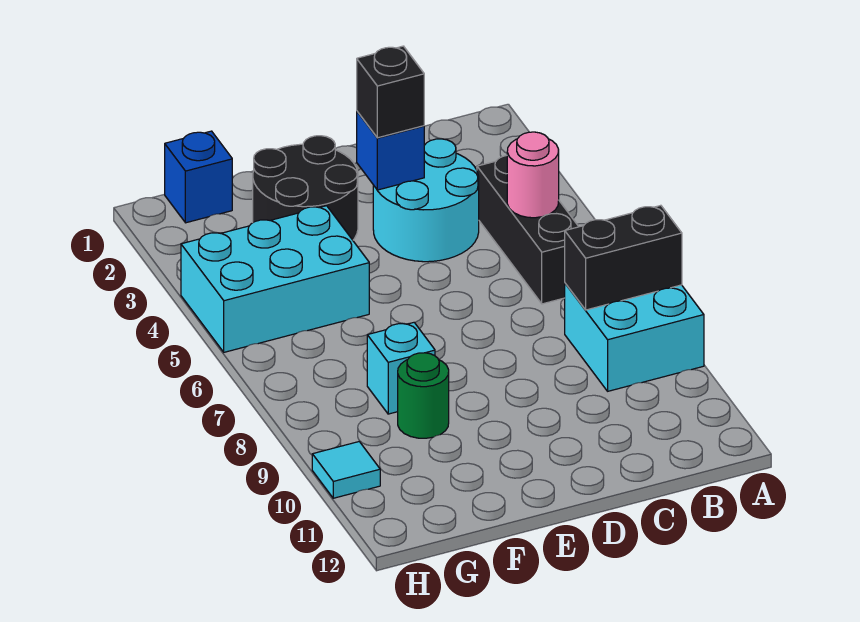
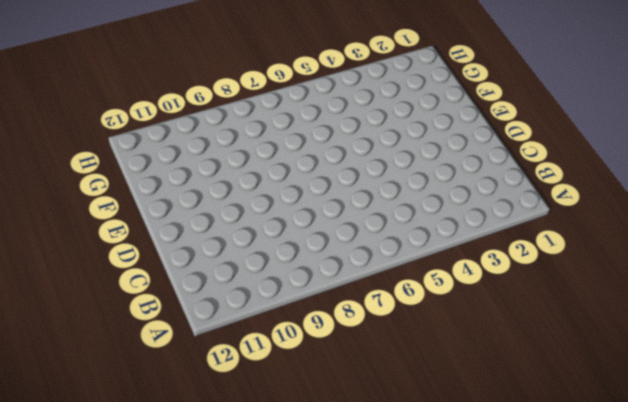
none -> cyan 2x2 brick [565,283,704,391]
none -> black 1x3 brick [477,156,579,304]
none -> cyan 2x2 round brick [373,139,479,262]

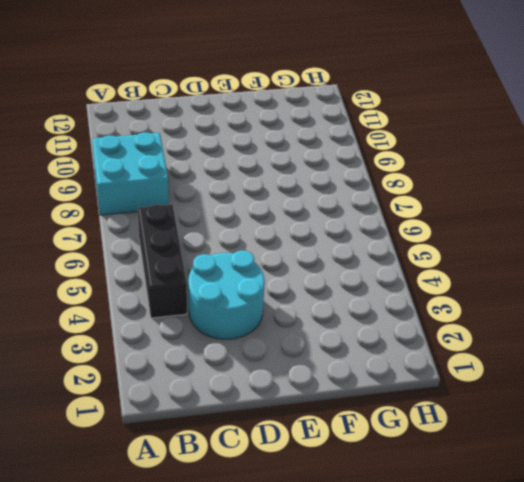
none -> black 2x2 round brick [253,136,358,240]
none -> cyan 2x3 brick [181,206,369,352]
none -> cyan 1x1 brick [367,323,435,414]

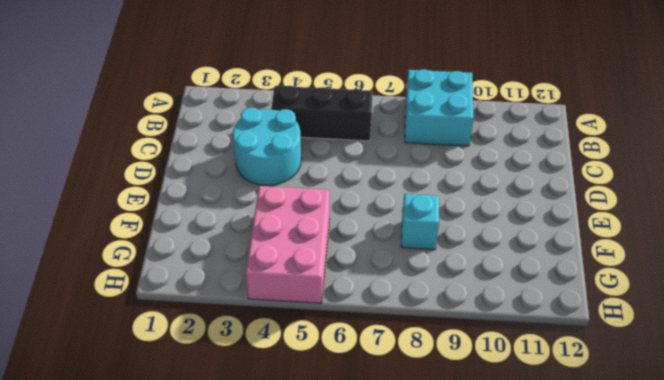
pink 2x3 brick [246,186,330,303] -> cyan 2x3 brick [181,206,369,352]
none -> black 2x2 round brick [253,136,358,240]
none -> green 1x1 round brick [398,353,449,438]
none -> blue 1x1 brick [165,131,232,223]

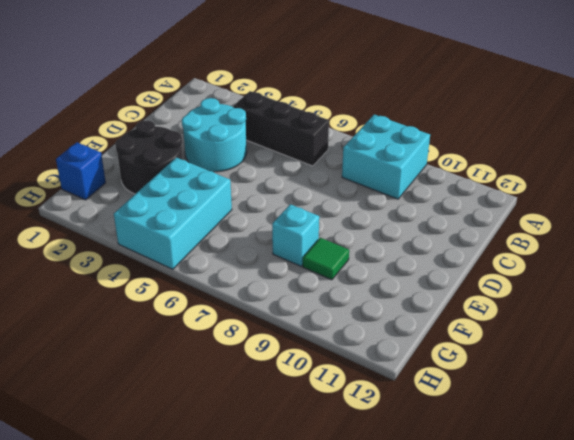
green 1x1 tile [303,238,349,280] -> green 1x1 round brick [398,353,449,438]
none -> cyan 1x1 tile [312,442,380,498]
none -> black 1x2 brick [565,205,682,310]
none -> pink 1x1 round brick [507,132,559,218]

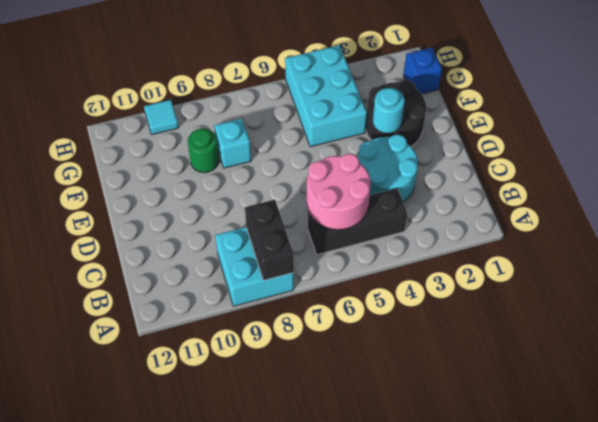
pink 2x2 round brick [307,154,371,230] -> pink 1x1 round brick [507,132,559,218]
cyan 1x1 round brick [373,88,405,133] -> none
none -> blue 1x1 brick [357,111,424,190]
none -> black 1x1 brick [357,46,424,138]

